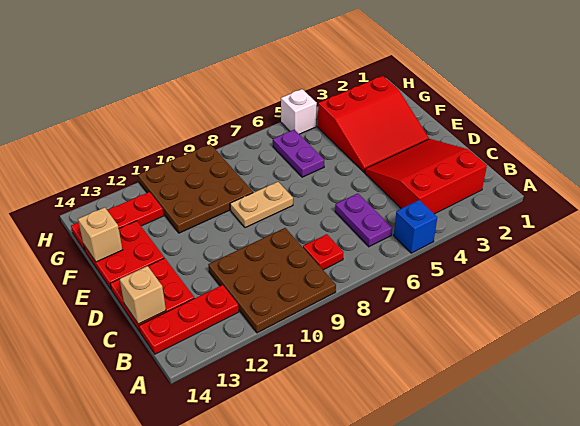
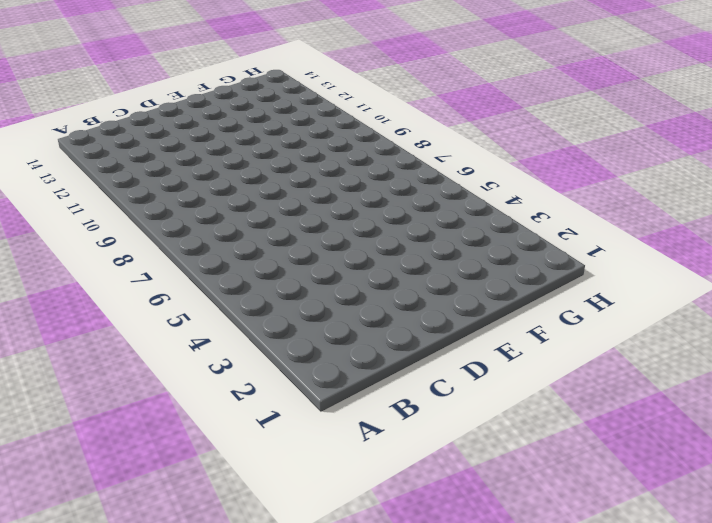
none -> blue 1x1 brick [394,200,437,253]
none -> brown 3x3 plate [208,228,336,333]
none -> red 3x3 slope [365,139,487,214]

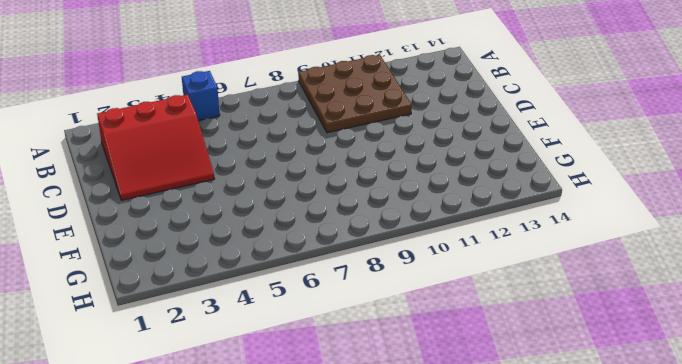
none -> purple 1x2 plate [335,193,392,247]
none -> red 1x1 plate [303,234,344,270]
none -> red 1x3 plate [139,285,239,354]

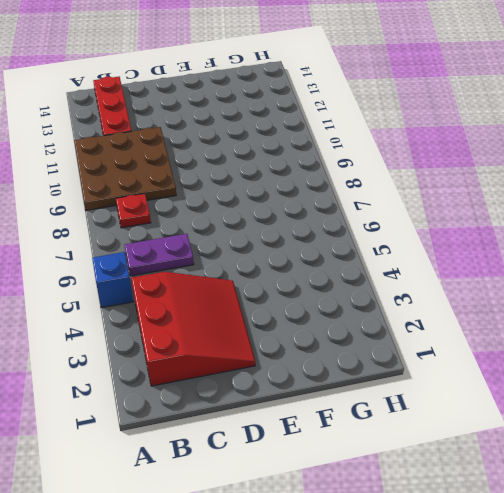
none -> red 2x2 plate [110,258,194,332]
none -> red 3x3 slope [318,76,429,172]
none -> tan 1x2 plate [230,182,293,228]

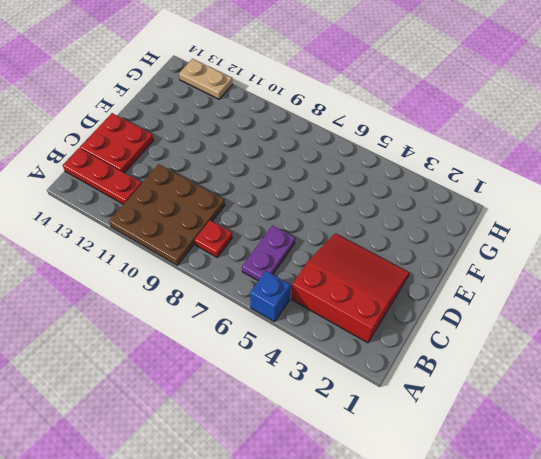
tan 1x2 plate [179,59,233,99] -> tan 1x2 plate moved to [230,182,293,228]
none -> red 3x3 slope [318,76,429,172]
none -> red 2x2 plate [84,221,164,289]
none -> purple 1x2 plate [273,130,324,177]

